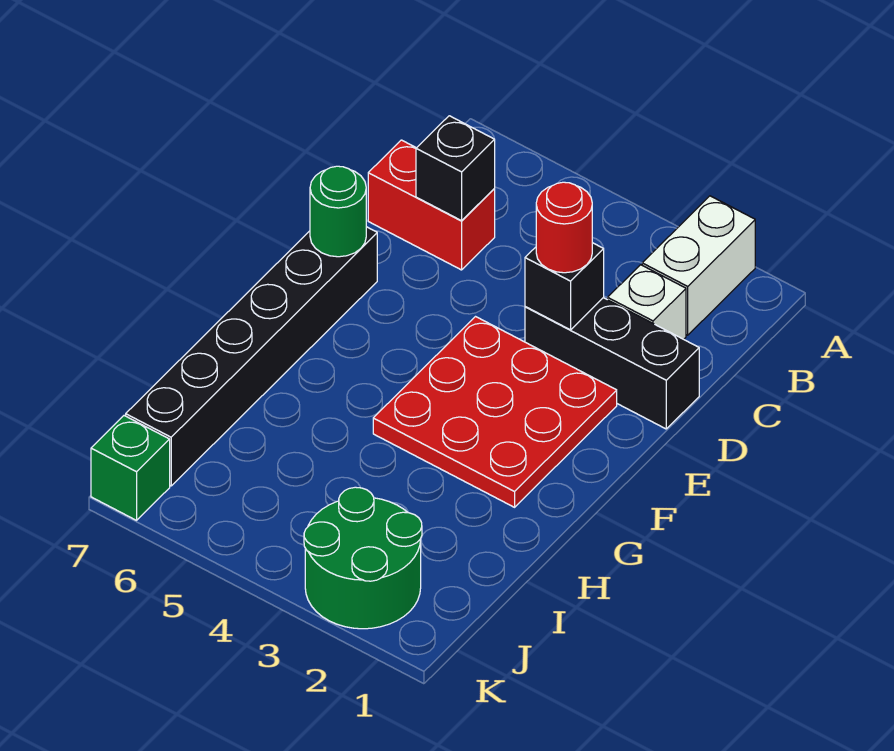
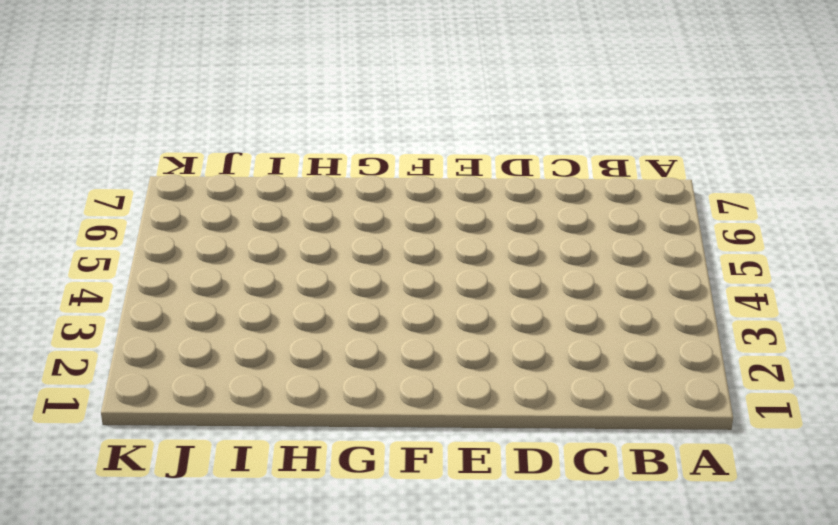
none -> white 1x2 brick [642,196,755,335]
none -> white 1x1 brick [608,265,686,339]
none -> red 1x2 brick [368,140,495,270]

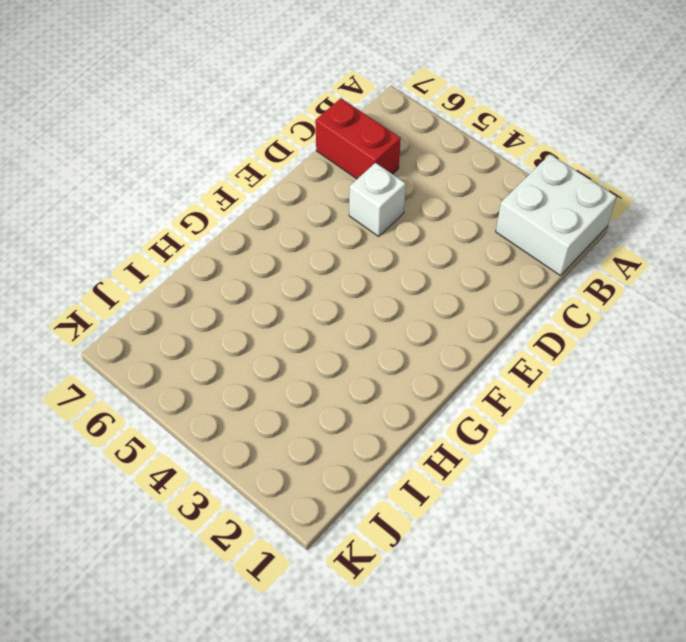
white 2x2 brick [496,154,617,276] -> white 1x2 brick [642,196,755,335]
white 1x1 brick [349,163,406,236] -> white 1x1 brick moved to [608,265,686,339]
none -> black 1x3 brick [525,298,699,429]
none -> red 3x3 plate [373,317,617,507]
none -> black 1x6 brick [126,227,377,486]

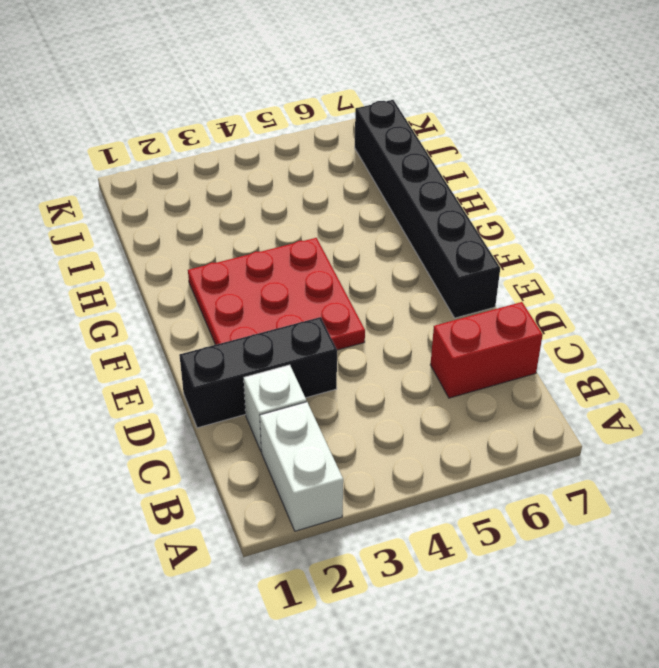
none -> green 2x2 round brick [304,487,422,629]
none -> green 1x1 brick [91,416,170,520]
none -> black 1x1 brick [416,116,495,221]

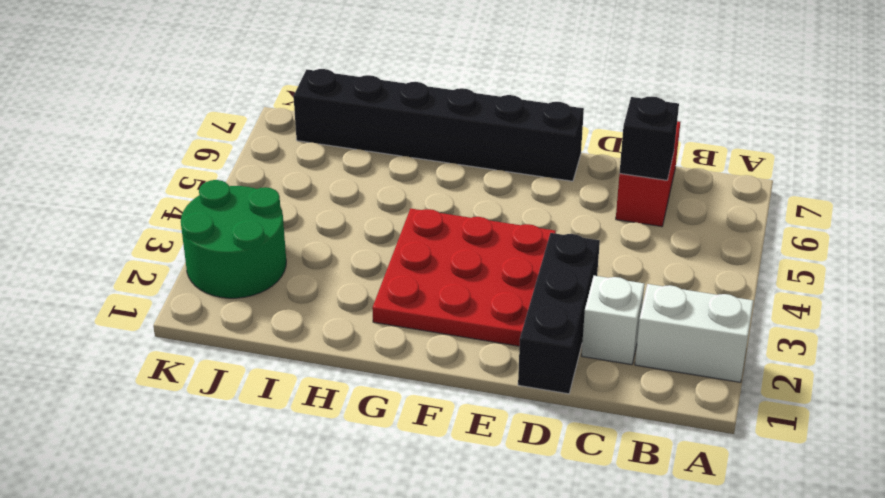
none -> green 1x1 brick [91,416,170,520]
none -> black 1x1 brick [525,243,604,330]
none -> green 1x1 round brick [310,166,366,257]

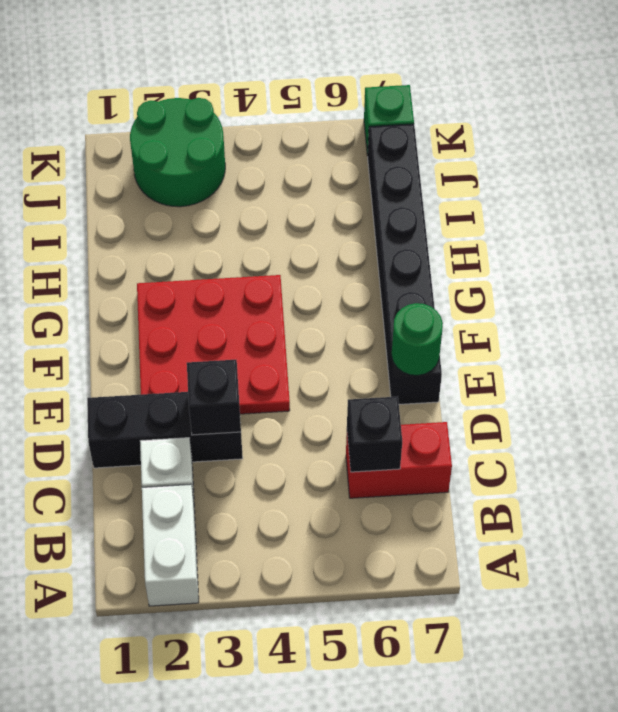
none -> red 1x1 round brick [536,182,592,273]

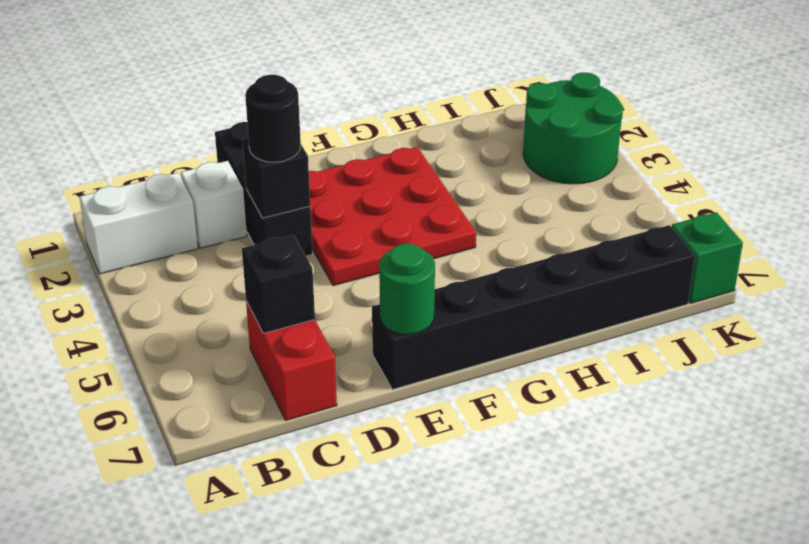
black 1x1 round brick [245,75,301,162] -> red 1x1 round brick [536,182,592,273]

